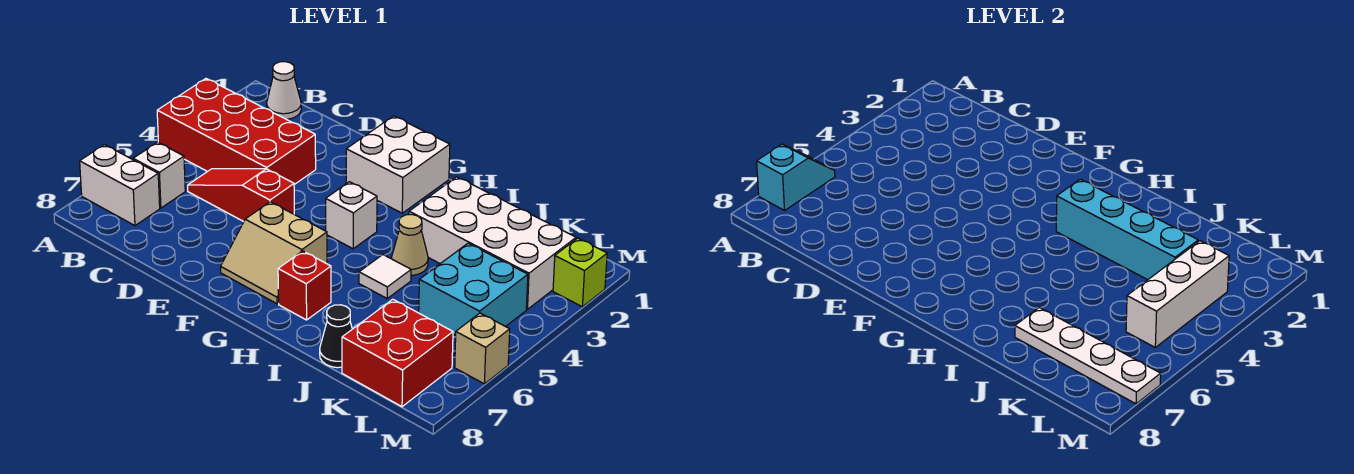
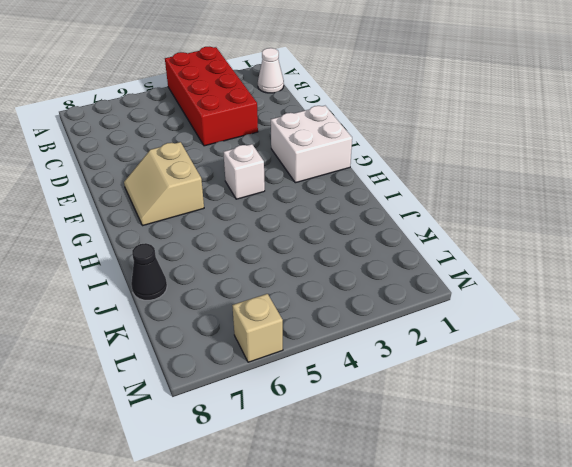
none -> white 1x2 brick [80,145,160,226]
none -> white 1x1 brick [133,142,185,208]
none -> red 1x3 slope [188,169,294,222]

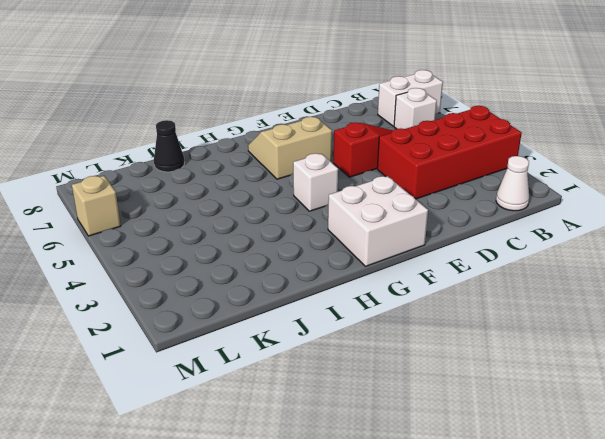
none -> red 1x1 brick [278,251,331,320]
none -> white 2x4 brick [409,177,576,309]
none -> tan 1x1 cone [392,214,428,275]

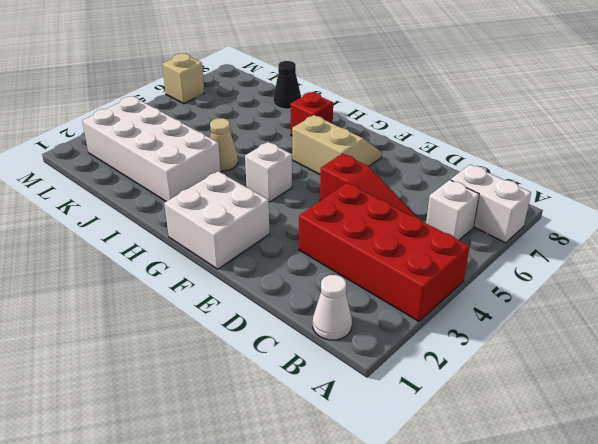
none -> white 1x1 tile [359,255,411,298]
none -> cyan 2x2 brick [419,243,528,335]
none -> red 2x2 brick [342,299,453,407]

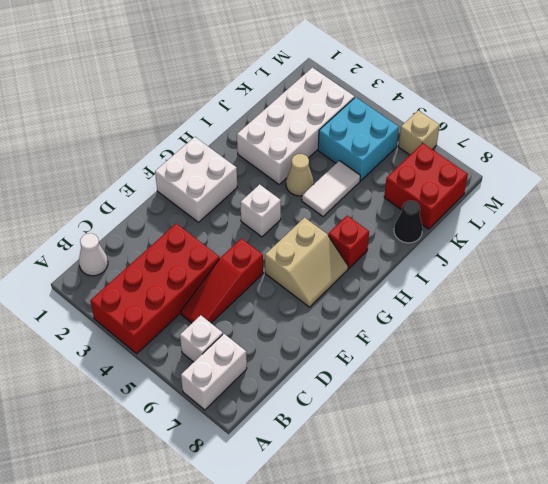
white 1x2 tile [302,161,360,216] -> white 1x1 tile [359,255,411,298]
none -> lime 1x1 brick [553,238,607,307]
none -> cyan 1x2 slope [757,144,835,211]
none -> cyan 1x4 brick [1056,179,1198,280]

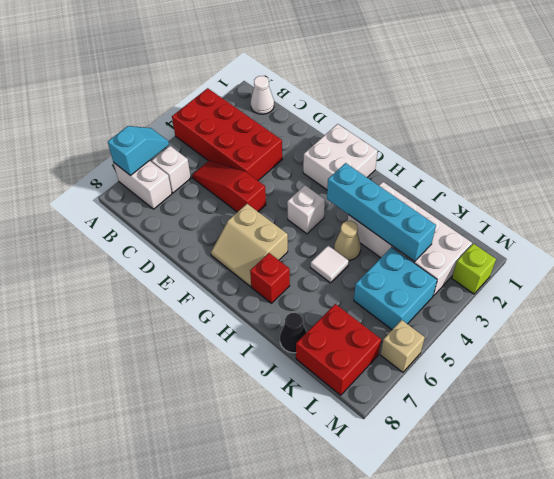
none -> white 1x4 plate [1015,308,1161,404]
none -> white 1x3 brick [1126,241,1229,347]

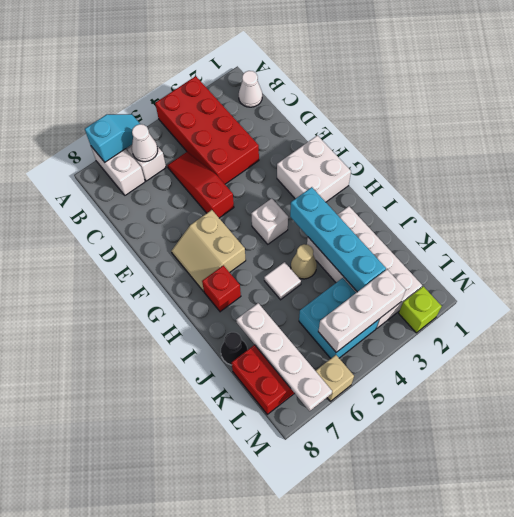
white 1x1 cone [132,124,158,162] -> none

